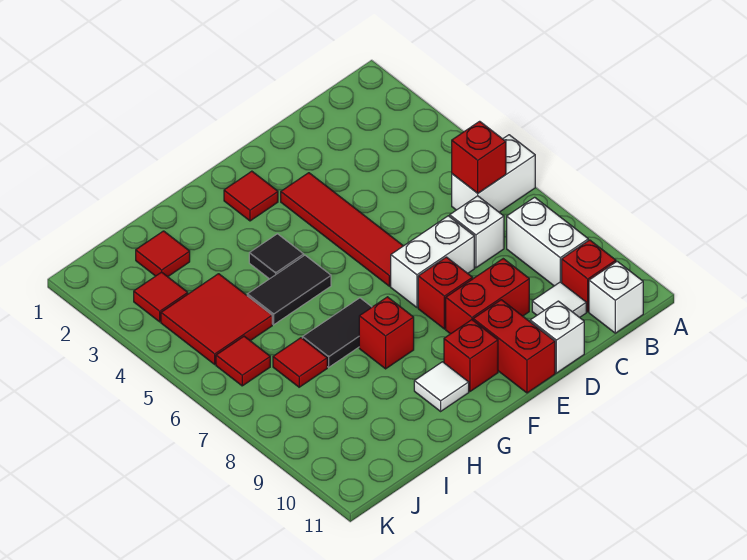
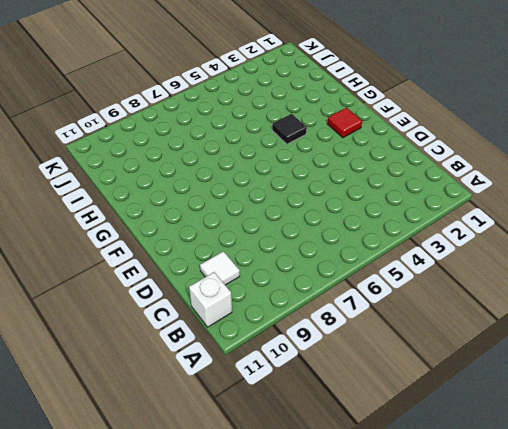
none -> white 1x2 brick [452,135,535,212]
none -> white 1x2 brick [507,197,588,286]
none -> red 1x1 brick [562,240,616,312]

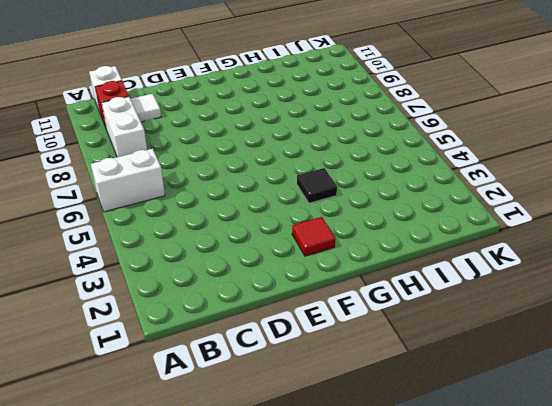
none -> white 1x1 brick [450,196,504,268]
none -> white 1x2 brick [391,216,474,308]
none -> red 1x2 brick [446,259,529,334]

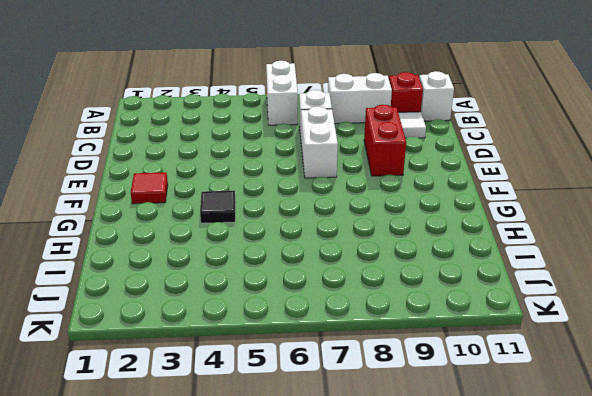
none -> white 1x1 brick [530,301,584,373]
none -> red 1x4 tile [281,173,403,286]
none -> red 1x1 brick [418,257,473,329]

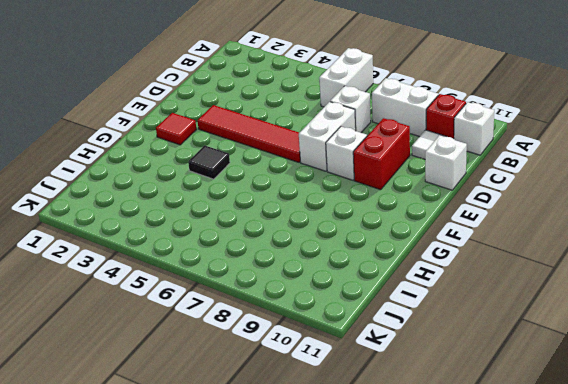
white 1x1 brick [326,127,367,180] -> red 1x1 brick [418,257,473,329]
none -> red 1x2 brick [473,300,555,393]
none -> red 1x1 brick [444,320,498,391]
none -> black 1x2 tile [247,255,331,325]

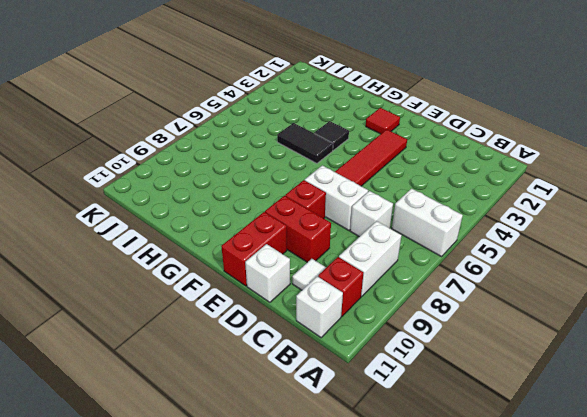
none -> red 1x1 brick [444,320,498,391]
none -> black 1x2 tile [302,298,372,367]
none -> red 1x1 brick [359,297,414,369]

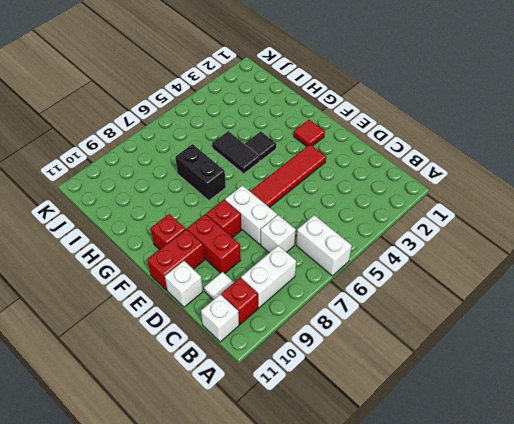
black 1x2 brick [175,144,226,201] -> black 1x2 tile [302,298,372,367]
none -> red 1x1 brick [359,297,414,369]
none -> white 1x1 tile [414,362,469,411]
none -> red 1x1 tile [136,231,190,277]

